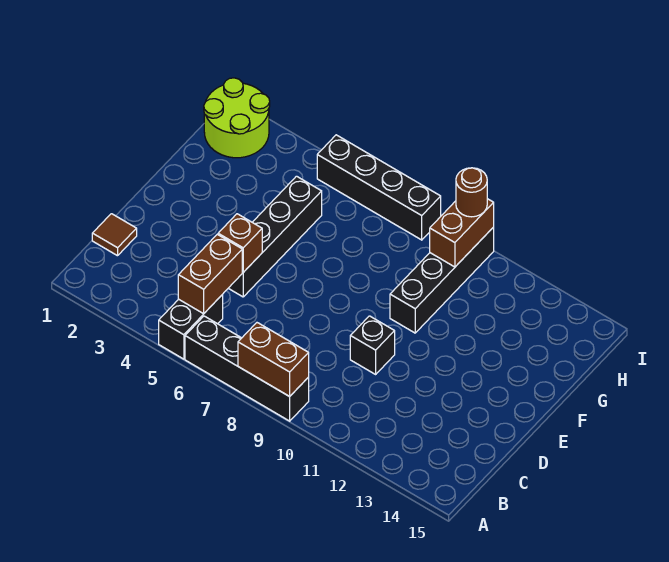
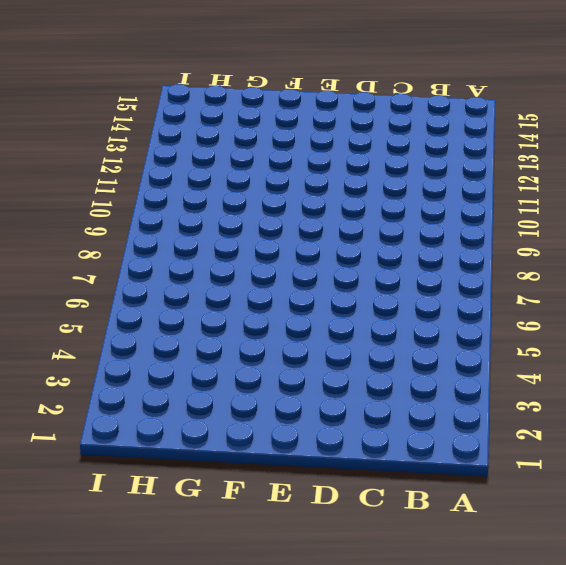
none -> black 1x2 brick [159,294,223,359]
none -> black 1x4 brick [185,316,309,421]
none -> brown 1x1 tile [92,214,137,256]

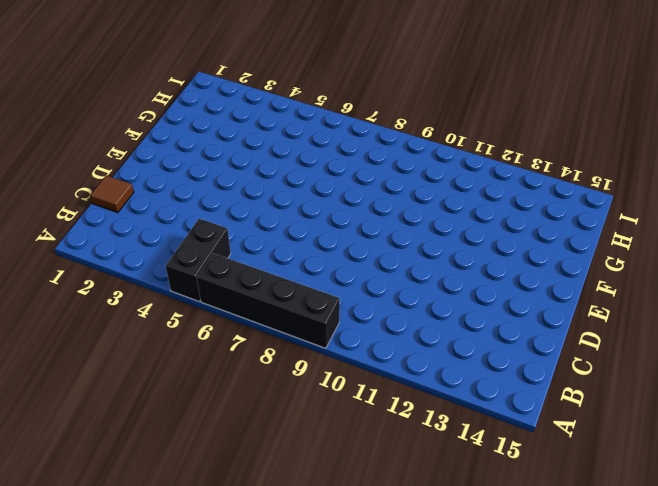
none -> black 1x4 brick [228,176,322,297]
none -> black 1x1 brick [350,316,395,374]
none -> black 1x4 brick [390,227,494,333]

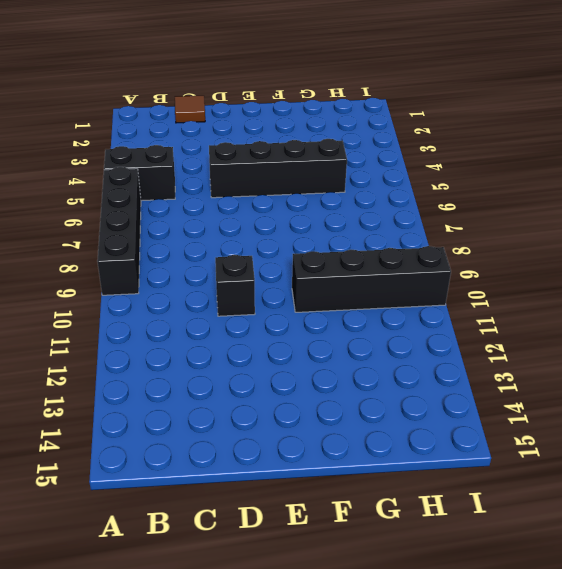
none -> lime 2x2 round brick [204,78,270,158]
none -> black 1x4 brick [317,135,441,240]
none -> brown 1x2 brick [238,323,309,396]

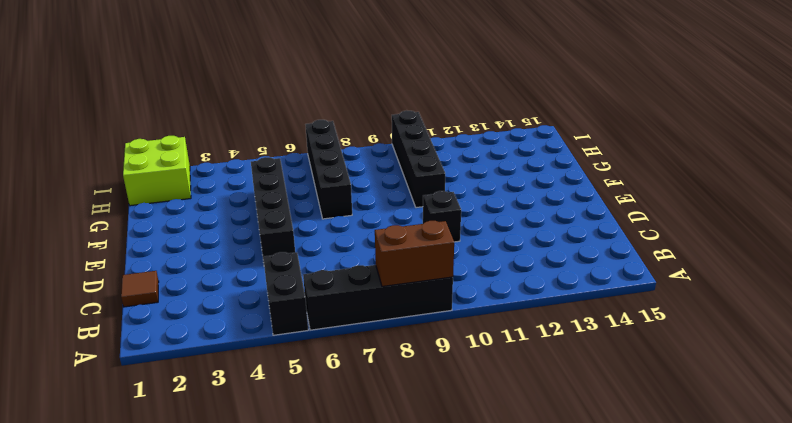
black 1x4 brick [305,120,352,219] -> black 1x4 brick turned to [317,135,441,240]
lime 2x2 brick [123,136,191,206] -> lime 2x2 round brick [204,78,270,158]
none -> brown 1x2 brick [178,234,242,314]
none -> brown 1x1 brick [218,214,262,272]
none -> brown 1x2 brick [430,199,494,267]

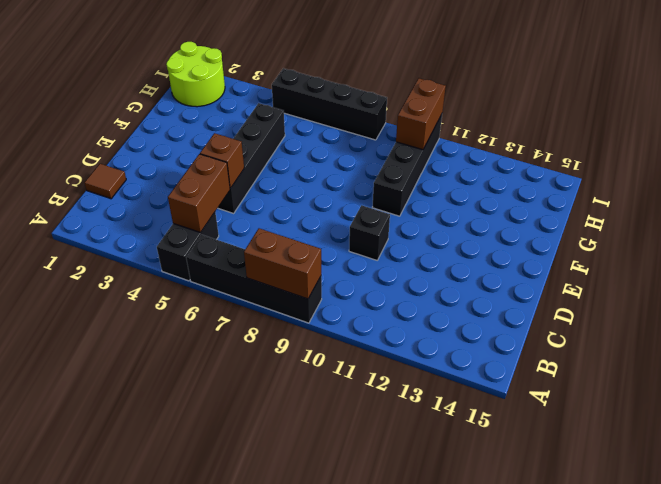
none -> brown 1x1 round brick [456,168,487,217]

